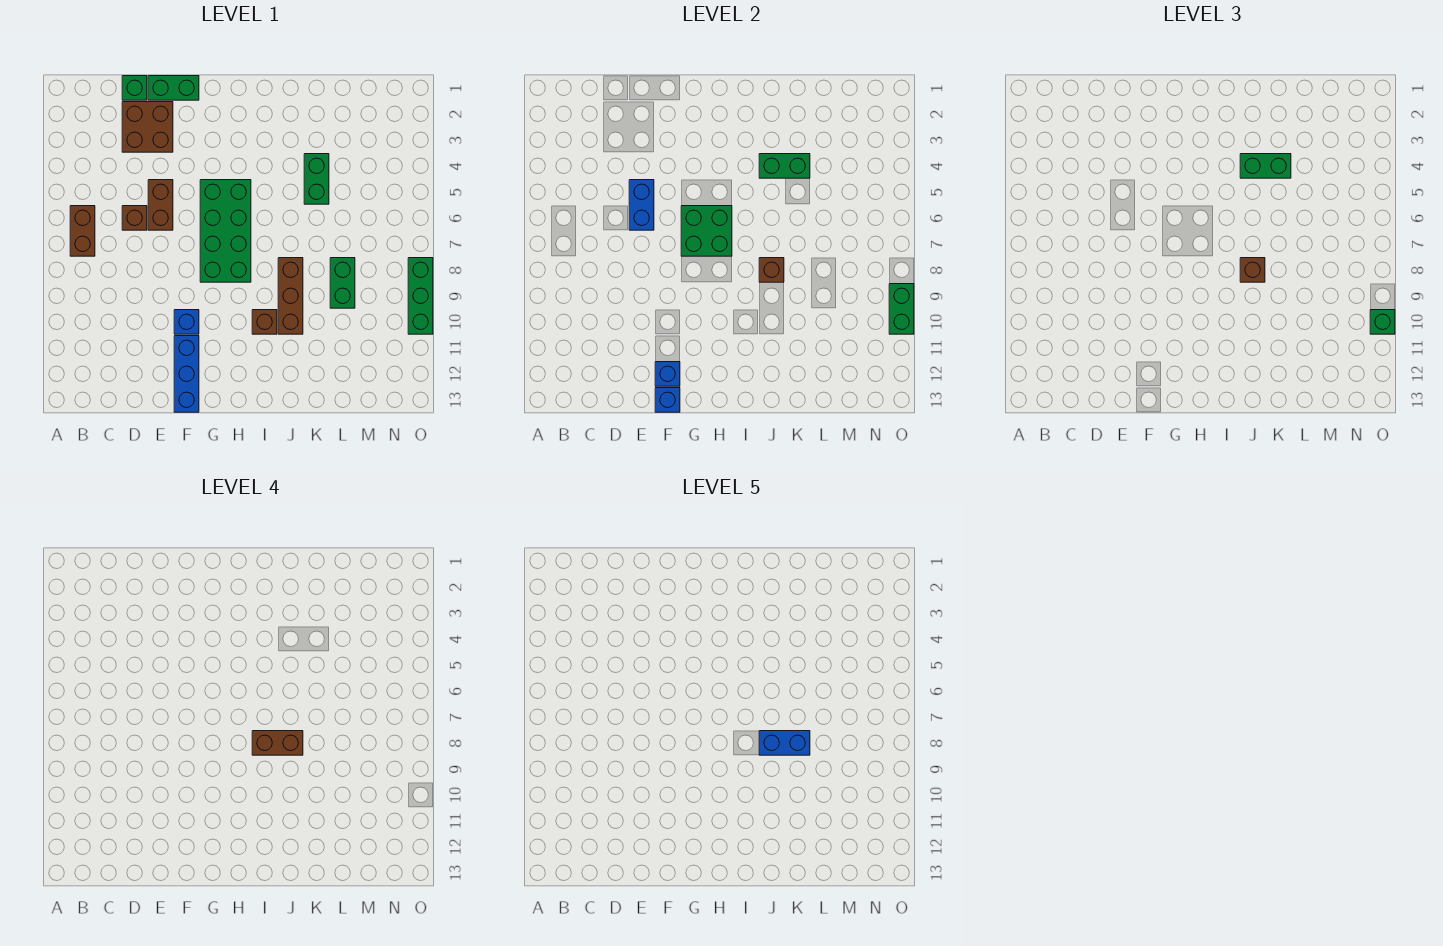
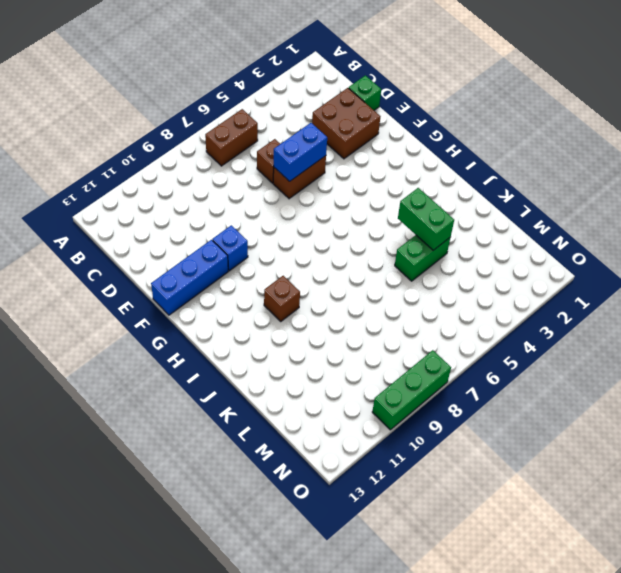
none -> green 1x2 brick [148,76,199,100]
none -> green 2x4 brick [200,180,251,282]
none -> brown 1x3 brick [278,258,303,334]

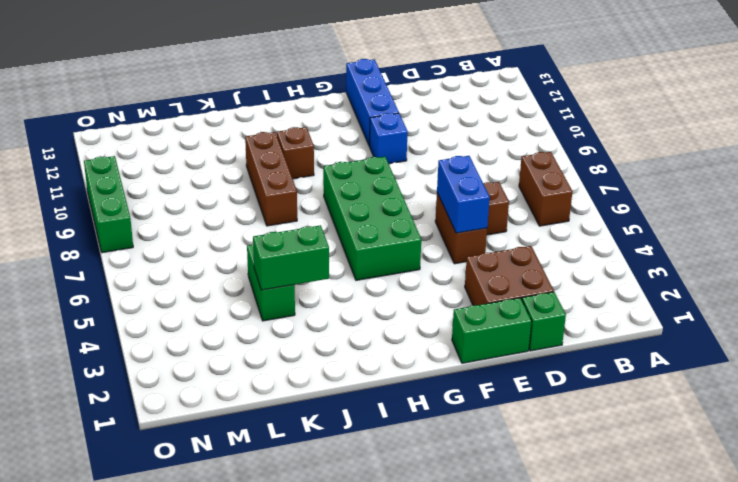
none -> green 1x2 brick [330,258,355,308]
none -> blue 1x1 brick [655,362,680,386]
none -> blue 1x1 brick [655,388,680,412]

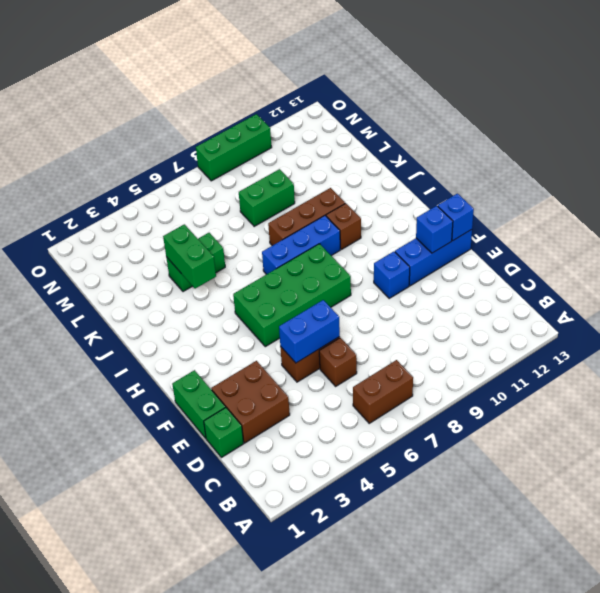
blue 1x3 brick [262,216,340,274] -> none
none -> green 2x2 brick [681,206,732,256]
none -> brown 1x1 brick [759,258,784,282]
none -> green 1x2 brick [889,284,914,334]

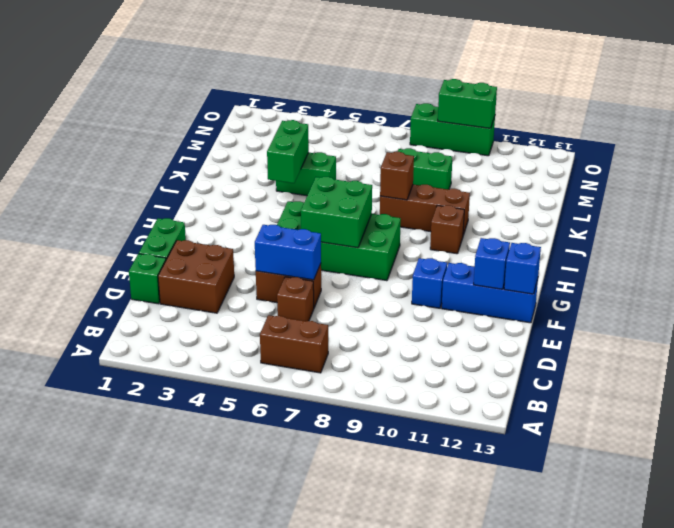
none -> green 1x2 brick [1240,154,1291,178]
none -> brown 1x1 brick [1240,258,1265,282]
none -> green 1x1 brick [1370,310,1395,334]

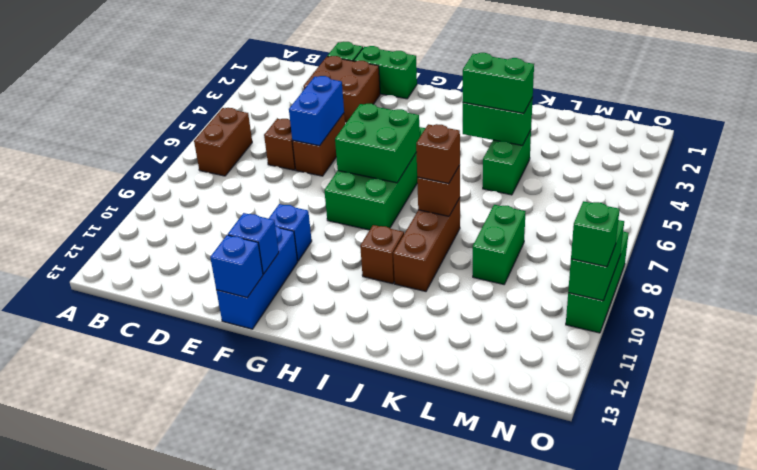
none -> brown 1x2 brick [252,731,303,755]
none -> blue 1x2 brick [759,731,810,755]

